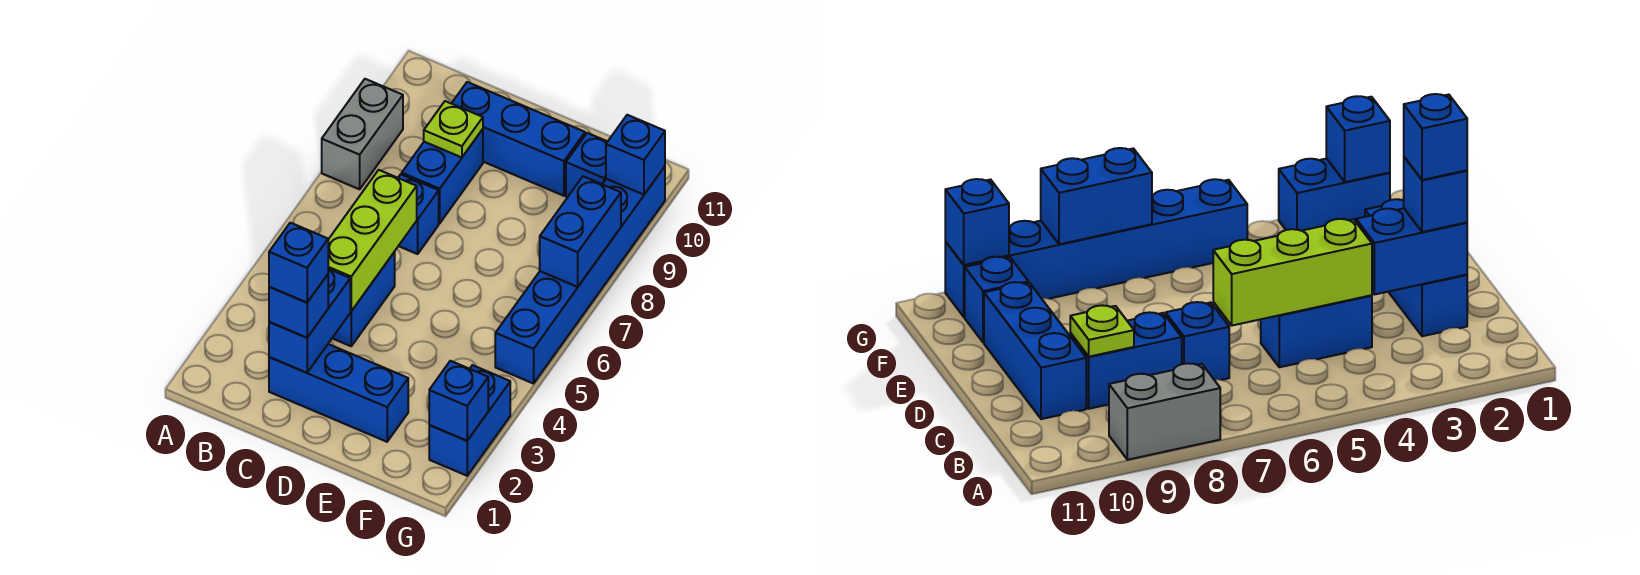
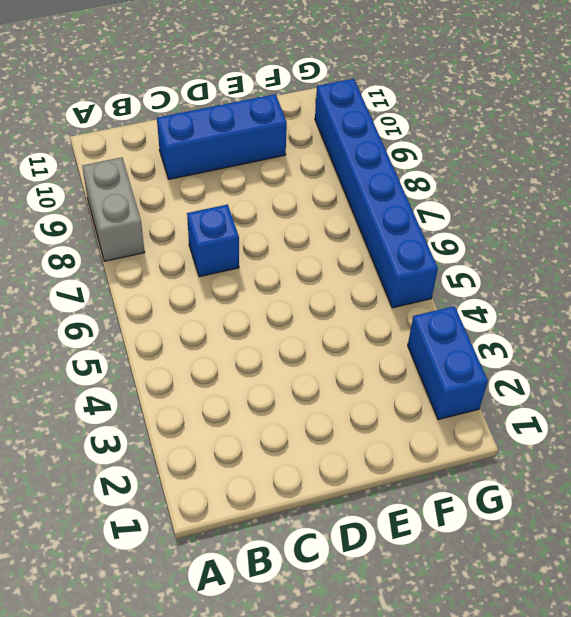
none -> blue 1x3 brick [269,344,408,442]
none -> blue 1x2 brick [332,252,395,346]
none -> blue 1x2 brick [402,129,483,223]

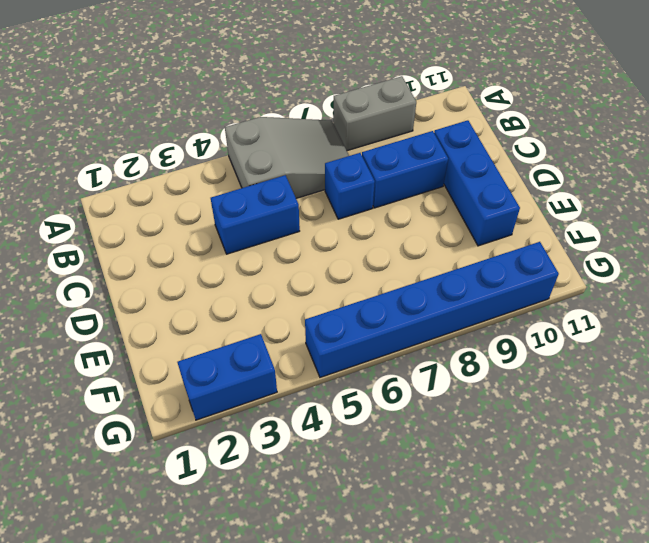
grey 2x3 slope [225,117,349,198] -> none
none -> blue 1x3 brick [269,344,408,442]
none -> blue 1x1 brick [566,133,608,197]
none -> blue 1x2 brick [269,269,350,373]

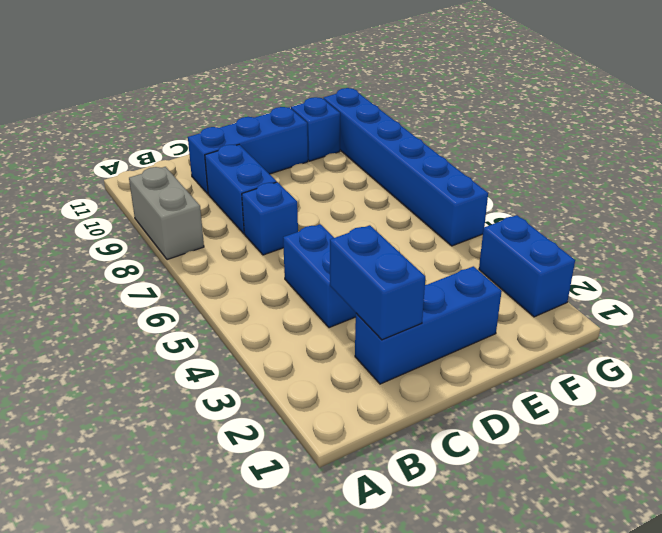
none -> lime 1x3 brick [328,170,417,311]
none -> lime 1x1 plate [424,101,483,157]
none -> blue 1x1 brick [429,361,488,441]

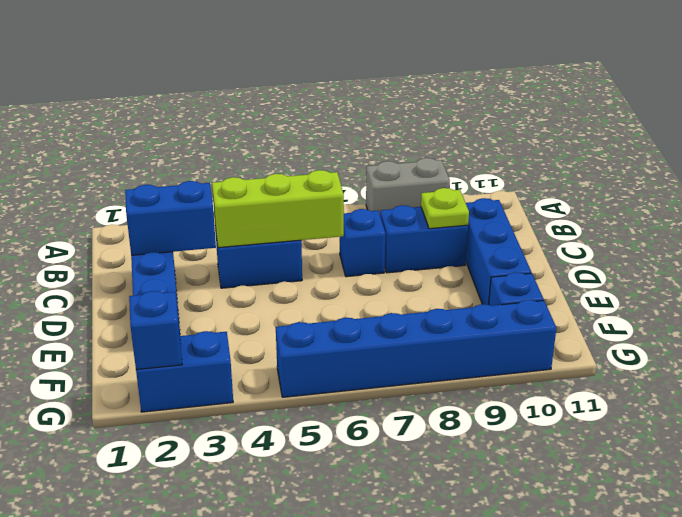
none -> blue 1x2 brick [540,176,621,287]
none -> blue 1x1 brick [606,115,665,195]
none -> blue 1x1 brick [269,275,328,338]

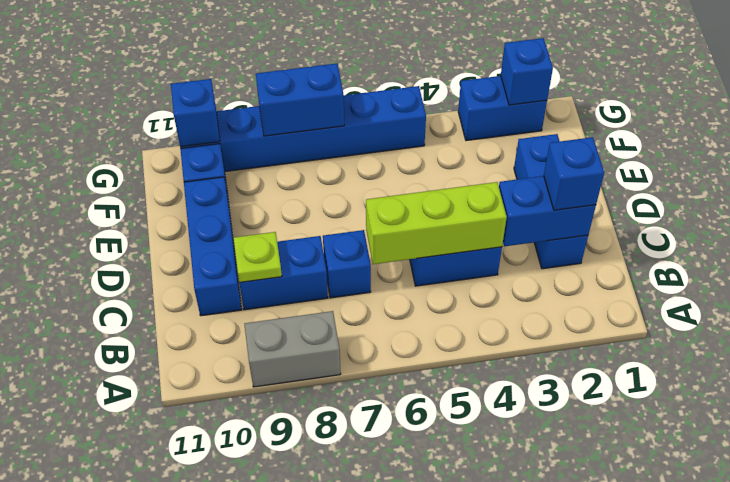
none -> blue 1x1 brick [269,223,328,303]

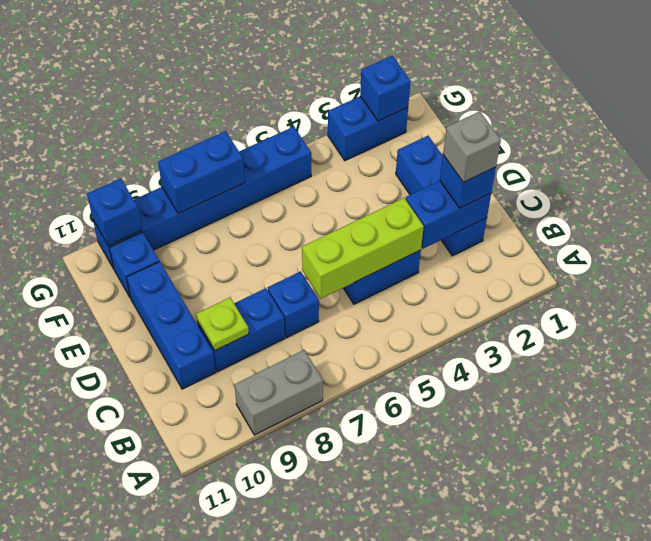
grey 1x1 brick [443,111,501,182] -> blue 1x1 brick [269,223,328,303]

